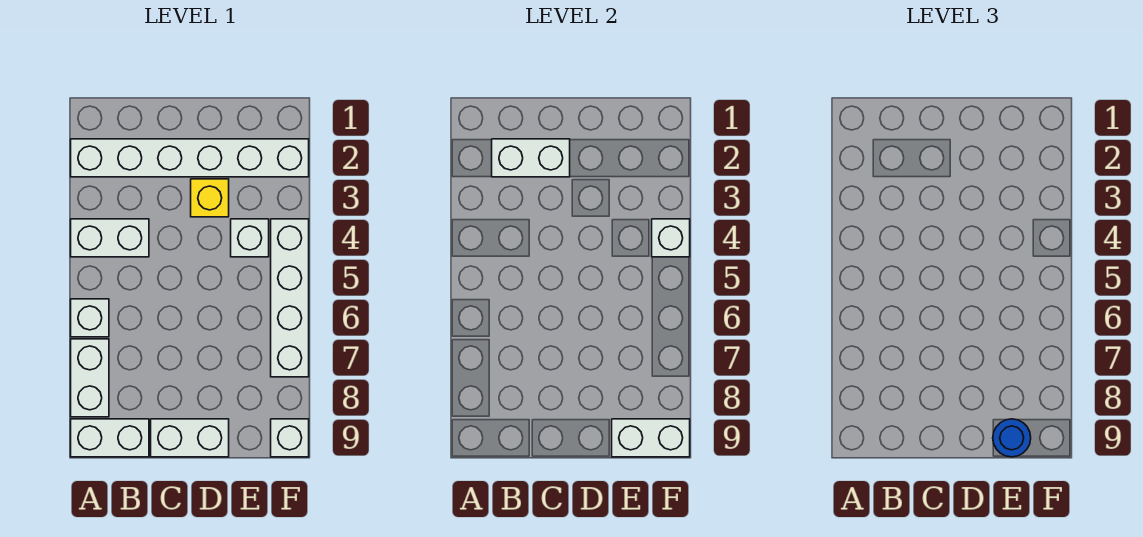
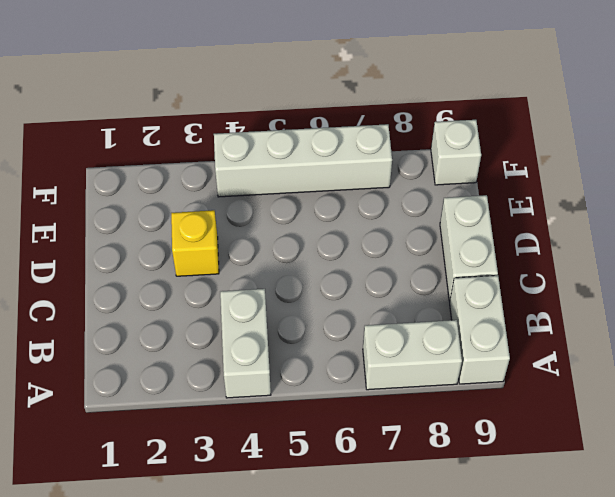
none -> white 1x6 brick [71,139,309,177]
none -> white 1x1 brick [71,299,109,337]
none -> white 1x1 brick [231,219,269,257]

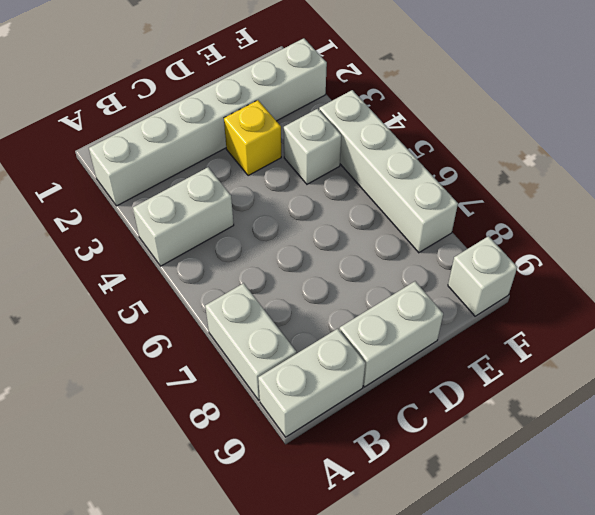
none -> white 1x1 brick [71,299,109,337]
none -> white 1x2 brick [492,139,570,177]
none -> white 1x2 brick [612,419,690,457]

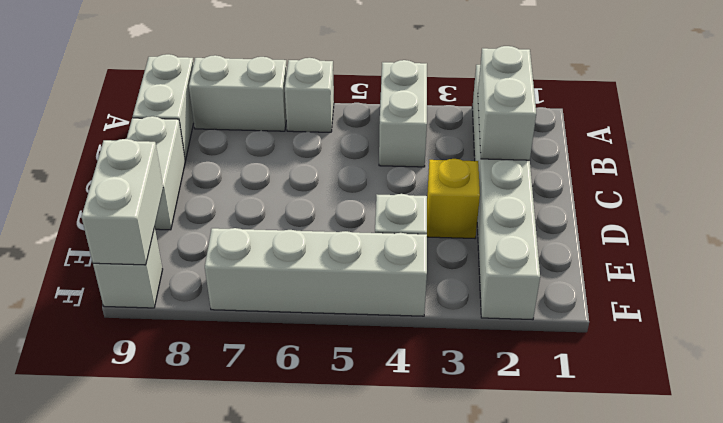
none -> white 1x1 brick [652,219,690,257]
none -> blue 1x1 round brick [993,419,1031,457]

